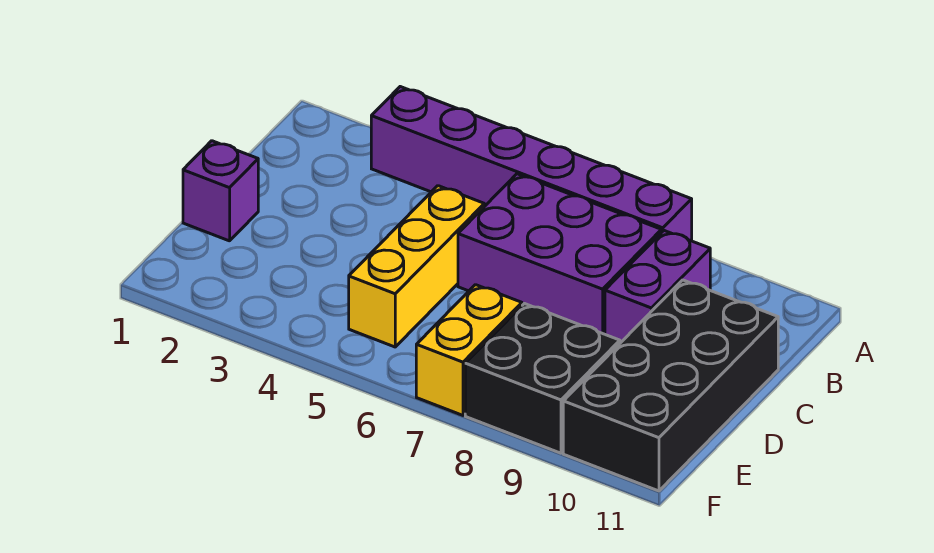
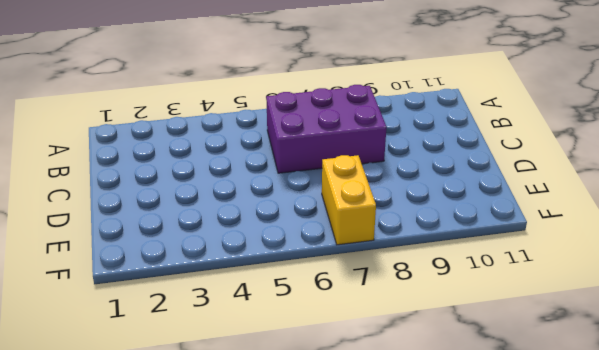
none -> purple 1x6 brick [371,87,692,241]
none -> purple 1x2 brick [605,231,710,343]

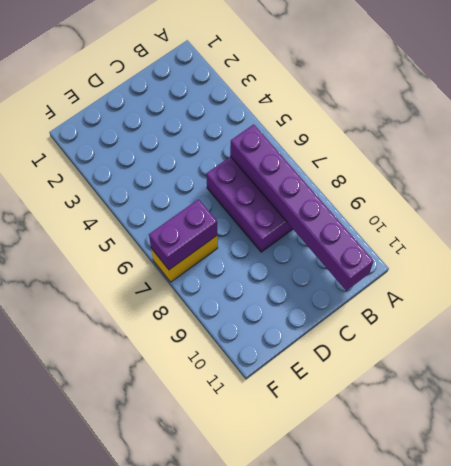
purple 1x6 brick [230,124,374,291] -> purple 1x6 brick moved to [371,87,692,241]
purple 1x2 brick [149,199,217,270] -> purple 1x2 brick moved to [605,231,710,343]
none -> yellow 1x3 brick [349,186,484,347]
none -> black 2x4 brick [563,280,778,491]

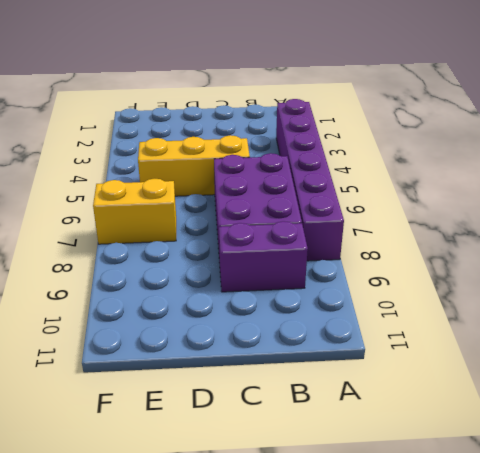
none -> black 2x4 brick [563,280,778,491]
none -> purple 1x1 brick [183,141,258,241]

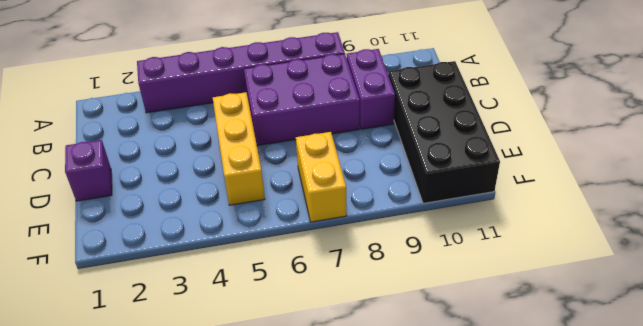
none -> black 2x2 brick [465,304,620,453]

